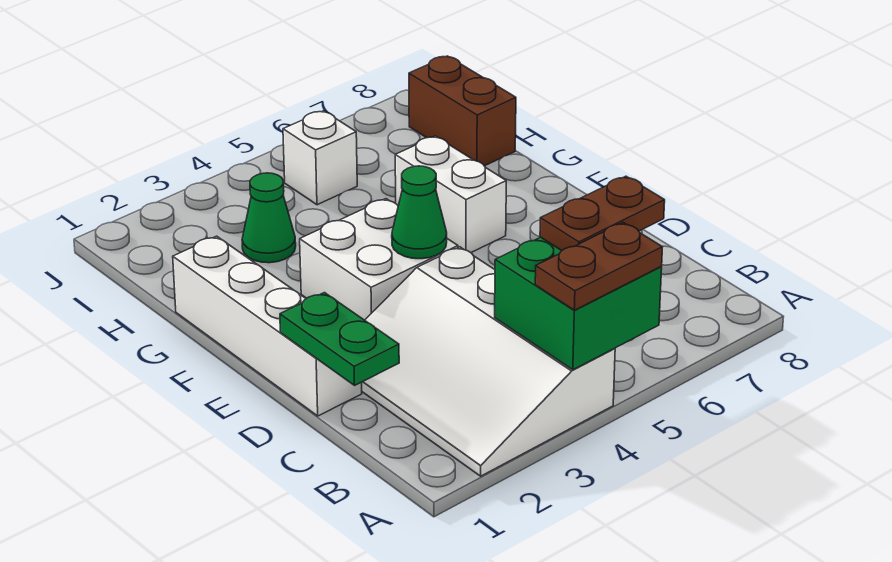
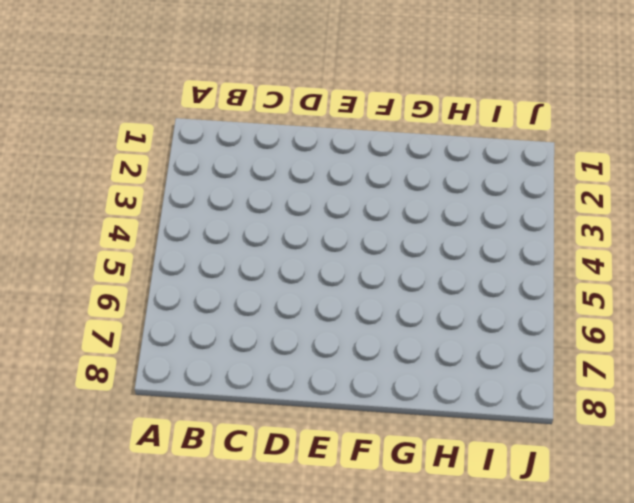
none -> white 3x4 slope [362,247,615,476]
none -> white 1x4 brick [173,236,362,416]
none -> white 2x2 brick [300,199,458,320]

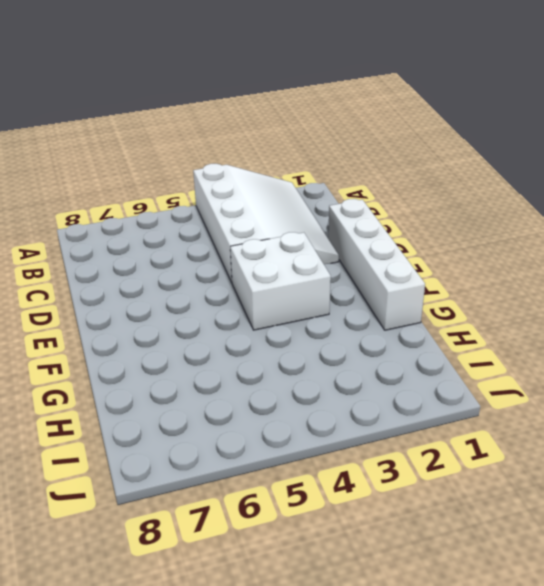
none -> white 1x2 brick [395,136,506,253]
none -> green 1x1 cone [242,173,296,263]
none -> brown 1x2 brick [409,56,516,166]

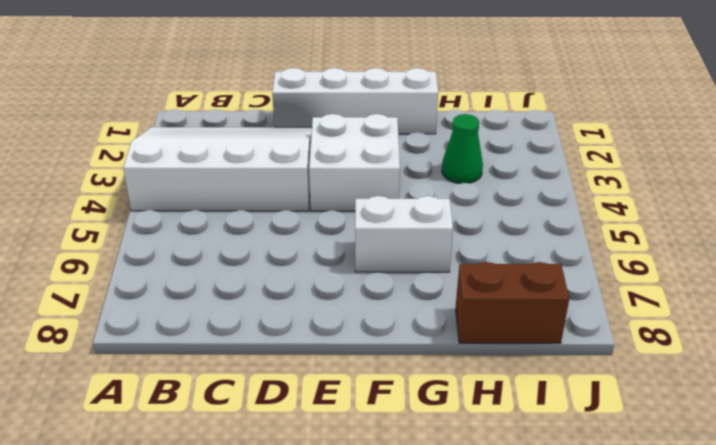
none -> white 1x1 brick [283,111,357,205]
none -> green 2x2 brick [495,237,662,370]
none -> green 1x2 plate [280,293,399,385]

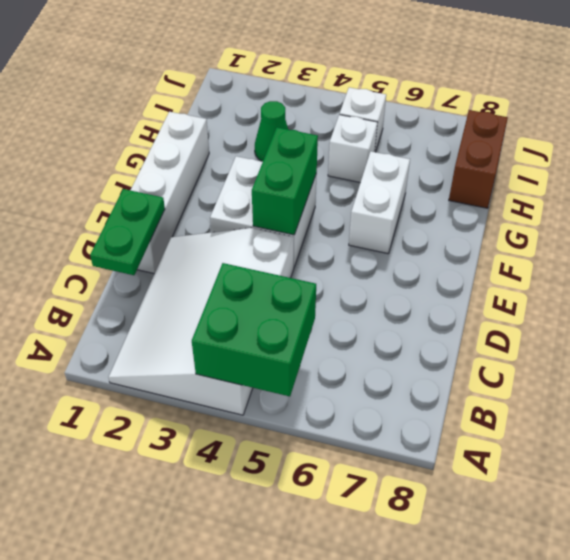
green 1x2 brick [252,128,318,235] -> green 1x1 cone [392,166,447,259]
white 1x1 brick [328,115,378,183] -> none
none -> brown 1x2 plate [535,223,662,310]
none -> brown 1x2 plate [540,176,665,251]

